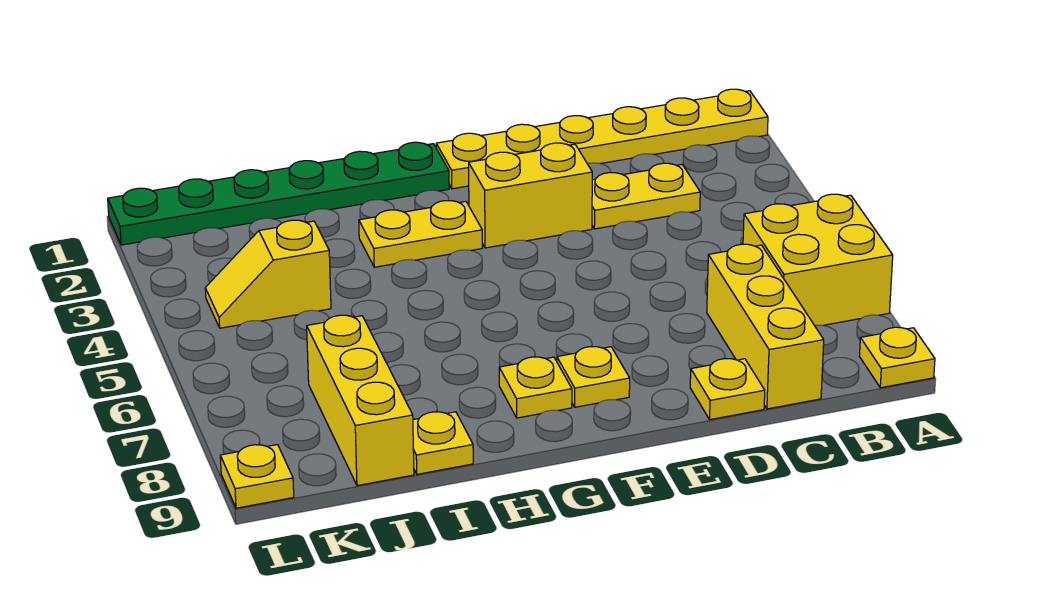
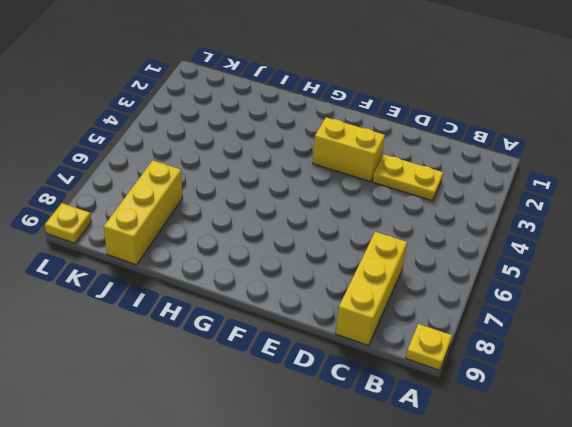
none -> yellow 1x6 plate [436,89,768,189]
none -> yellow 2x2 brick [743,194,893,325]
none -> yellow 1x1 plate [690,359,765,420]

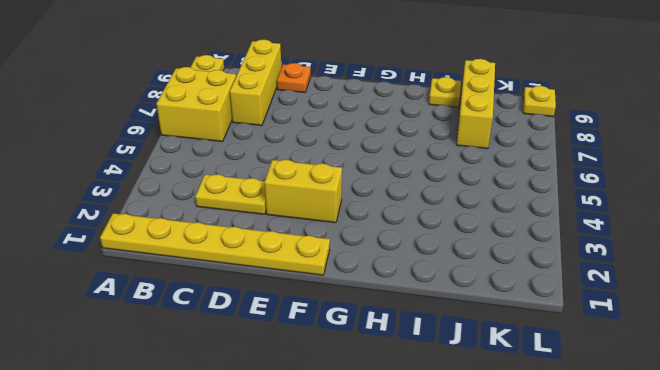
orange 1x1 plate [277,63,311,93] -> yellow 1x1 plate [690,359,765,420]
none -> yellow 1x1 plate [557,347,630,407]
none -> green 1x6 plate [108,142,449,245]
none -> yellow 1x2 plate [359,201,482,267]

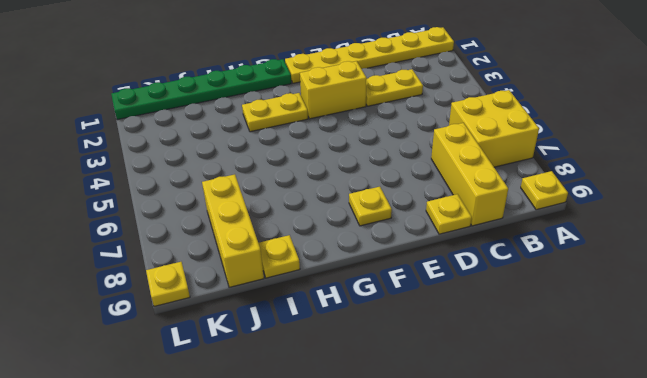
none -> yellow 1x1 plate [499,357,572,418]
none -> yellow 1x2 slope [205,220,331,328]

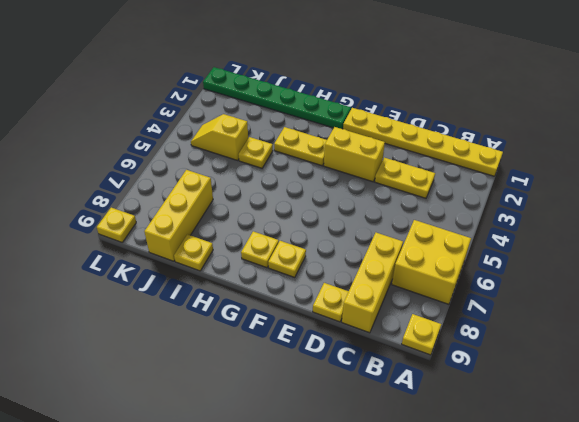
yellow 1x1 plate [239,137,273,168] -> none

